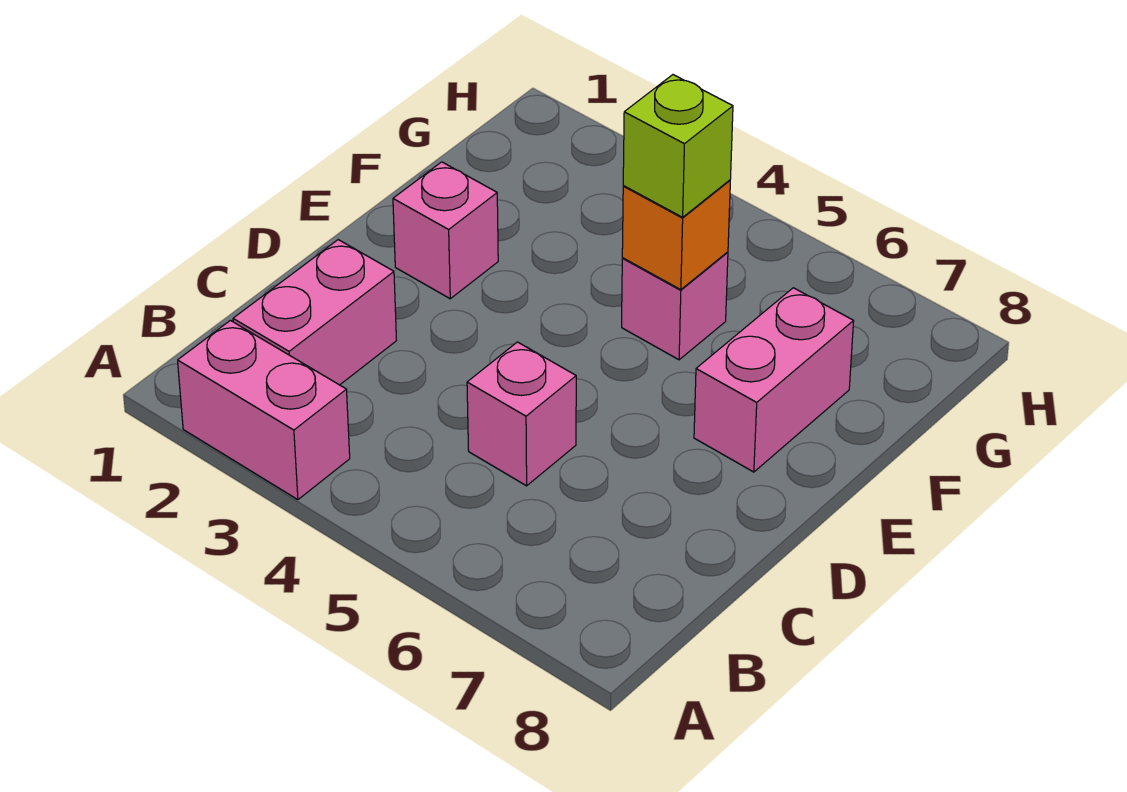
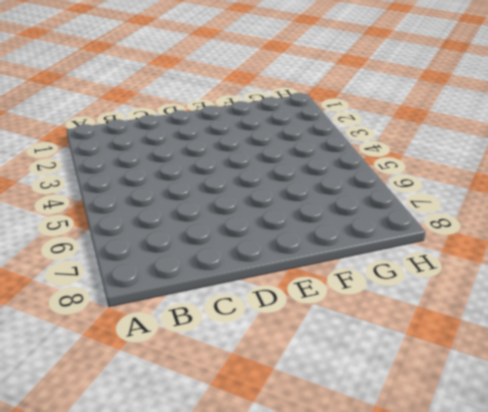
none -> pink 1x2 brick [178,320,350,500]
none -> pink 1x2 brick [233,240,396,385]

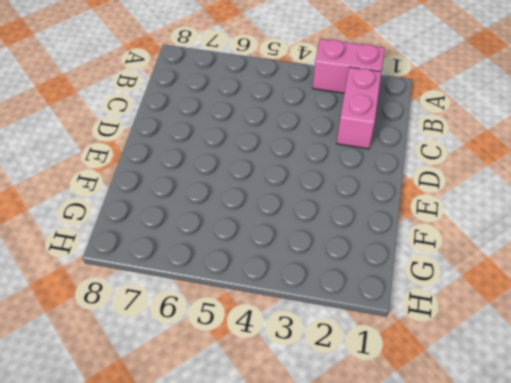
none -> pink 1x1 brick [467,342,576,486]
none -> pink 1x1 brick [393,162,498,299]

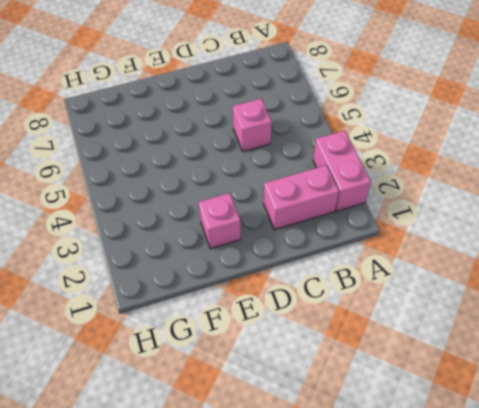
none -> pink 1x2 brick [694,288,854,472]
none -> pink 1x1 brick [622,252,728,360]

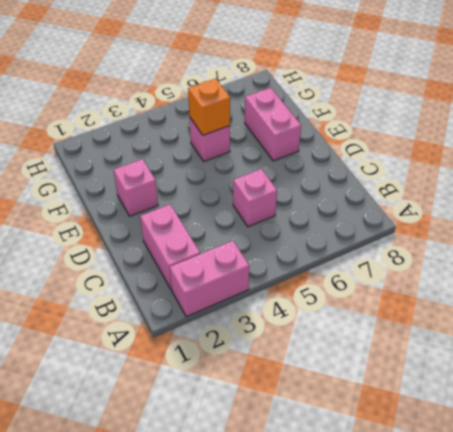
none -> lime 1x1 brick [623,75,733,217]

